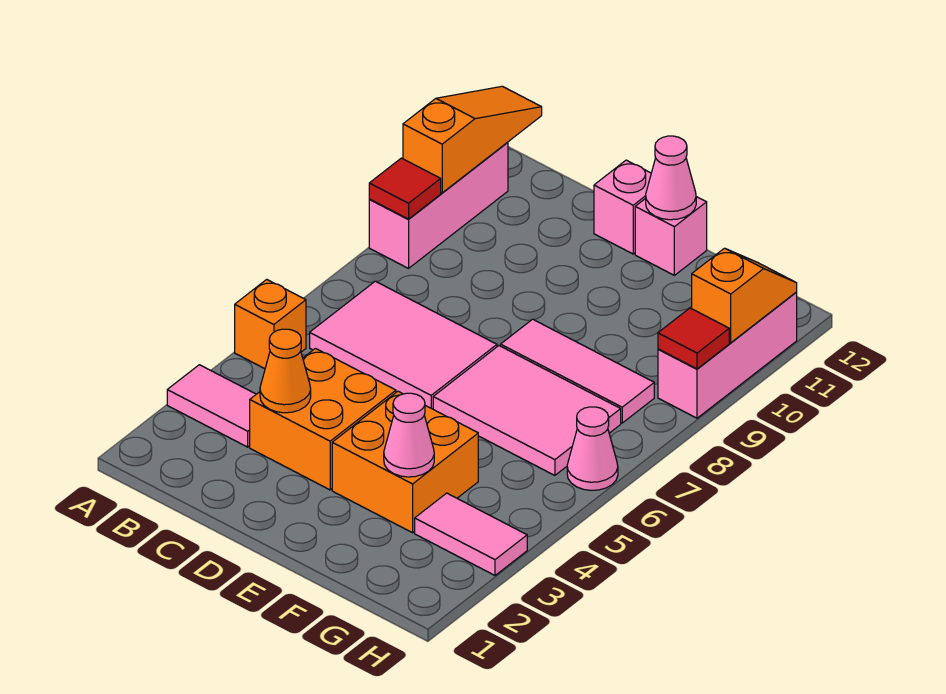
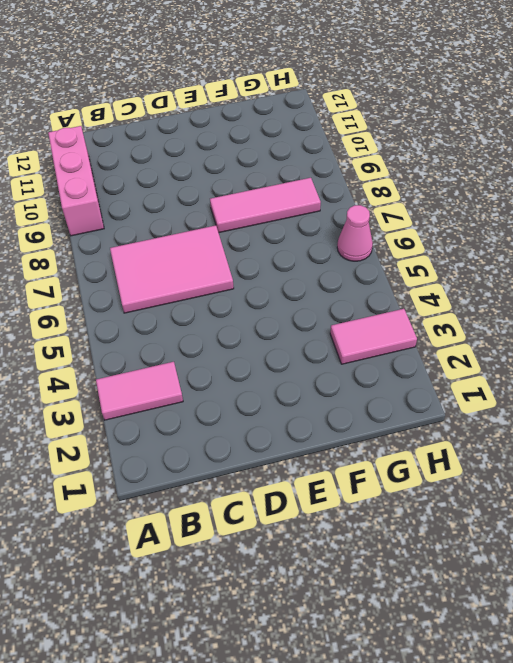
none -> orange 1x1 brick [235,279,306,369]
none -> orange 2x2 brick [250,349,396,490]
none -> pink 1x1 brick [594,160,651,254]

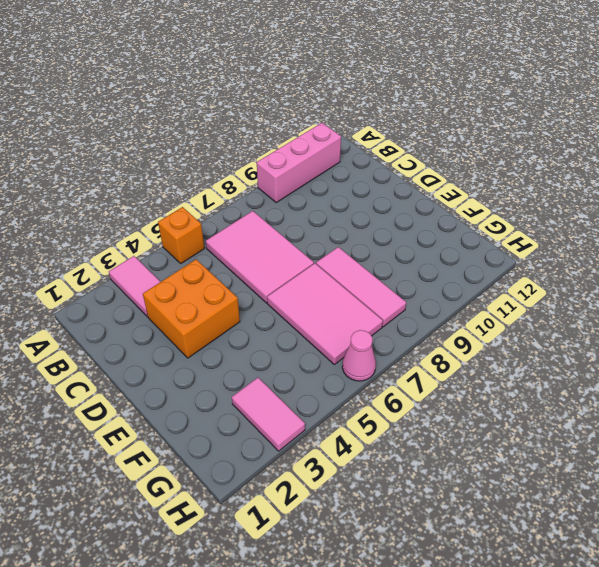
none -> pink 1x1 brick [594,160,651,254]
none -> orange 2x2 brick [332,391,478,533]
none -> pink 1x1 brick [635,197,707,275]

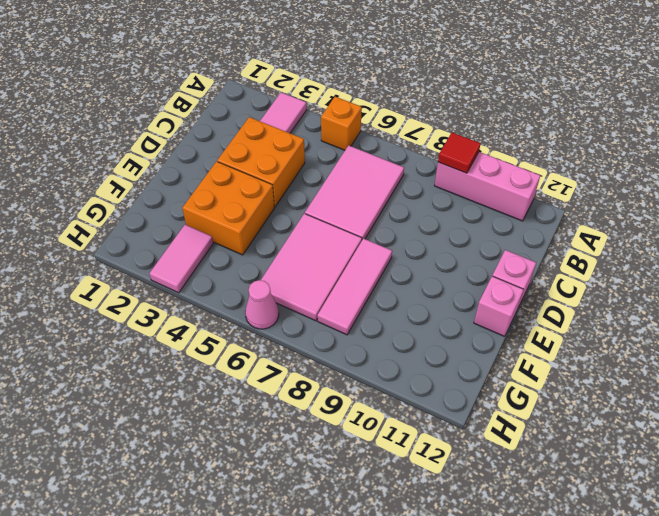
none -> pink 1x3 brick [658,293,797,418]
none -> orange 1x3 slope [403,86,542,193]
none -> orange 1x1 cone [260,329,311,413]

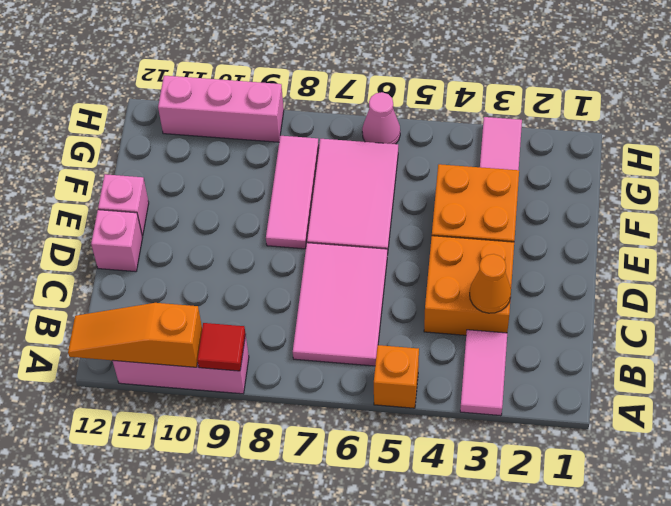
none -> pink 1x1 cone [646,136,696,220]
none -> pink 1x1 cone [384,393,434,477]
none -> red 1x1 tile [658,308,729,369]

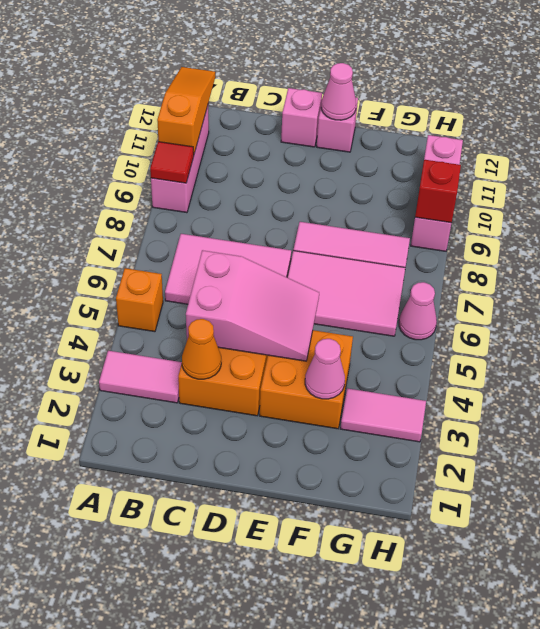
pink 2x3 slope [186,250,319,361] -> none
red 1x1 brick [415,160,461,223] -> red 1x1 tile [658,308,729,369]
none -> orange 1x2 slope [692,248,797,343]

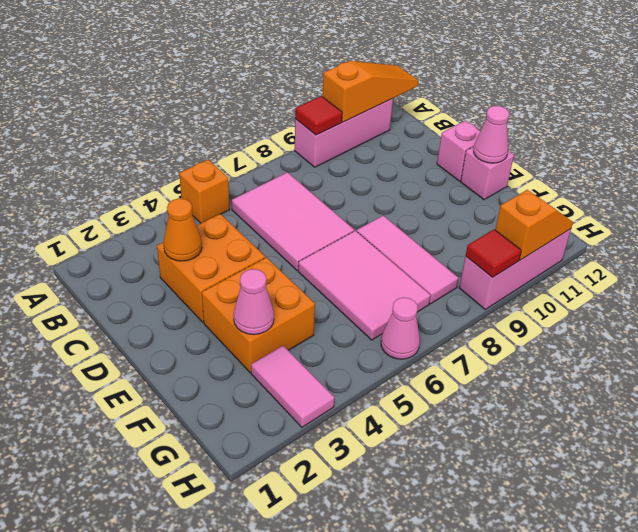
none -> pink 1x2 tile [167,365,256,447]

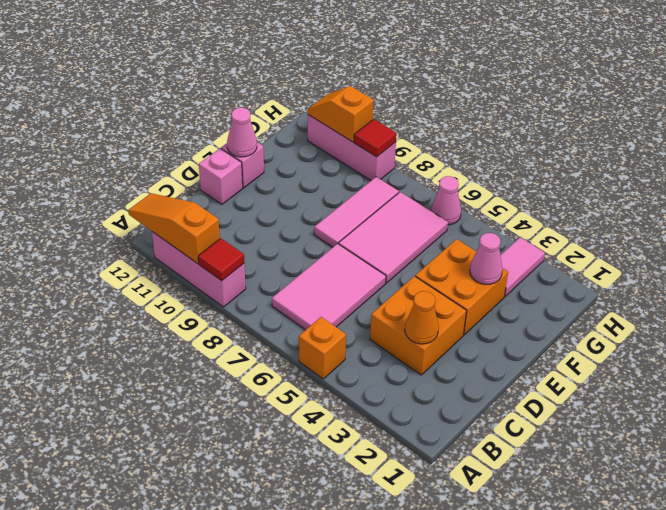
none -> pink 1x2 tile [167,365,256,447]

